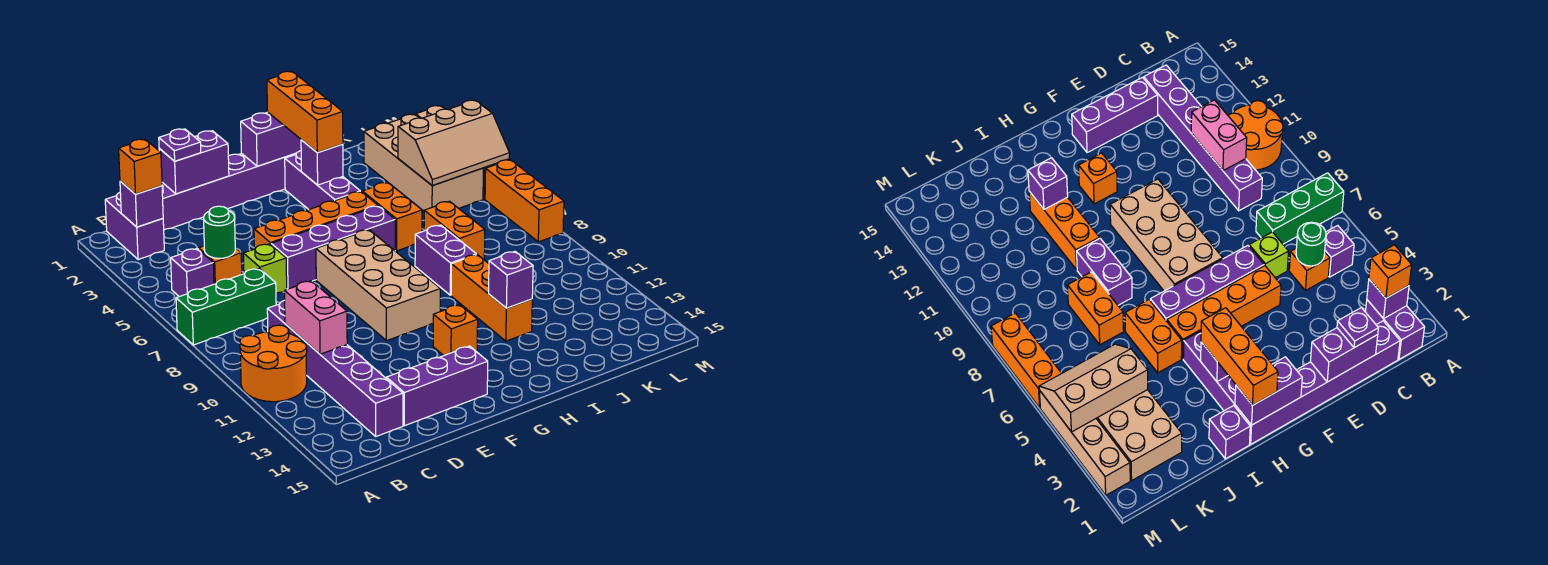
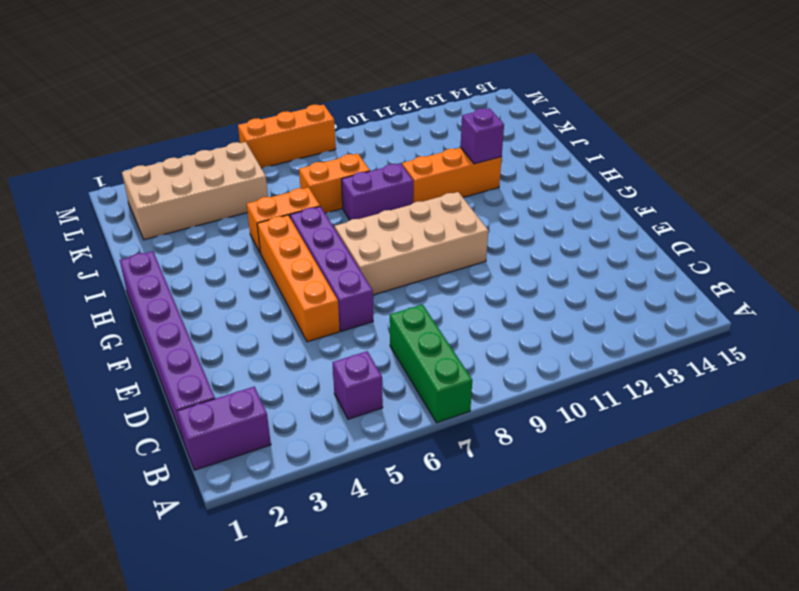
none -> orange 2x2 round brick [240,325,307,402]
none -> orange 1x1 brick [199,246,242,284]
none -> purple 1x6 brick [267,300,403,436]
none -> lime 1x1 brick [243,244,287,293]

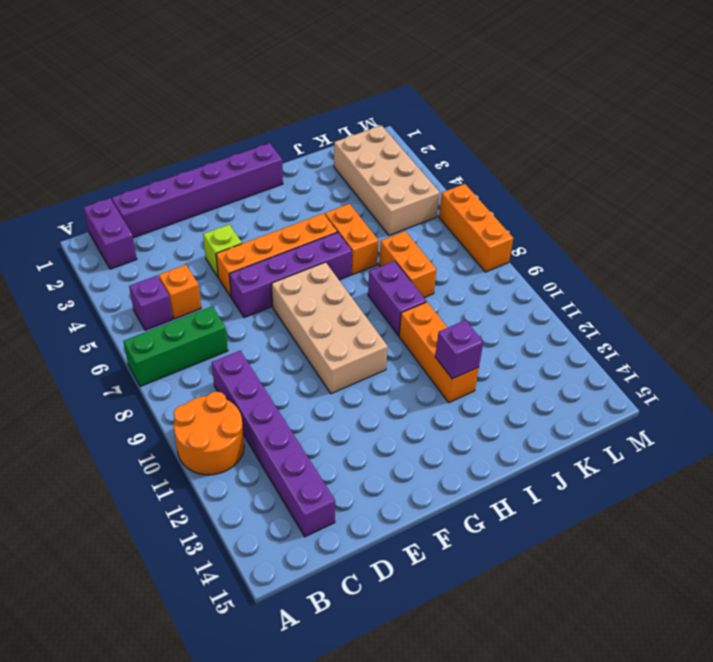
lime 1x1 brick [203,225,242,277] -> lime 1x1 brick moved to [243,244,287,293]
none -> purple 1x3 brick [386,346,488,426]
none -> orange 1x1 brick [433,305,478,356]
none -> purple 1x3 brick [285,151,360,209]
none -> purple 1x1 brick [1209,406,1250,459]

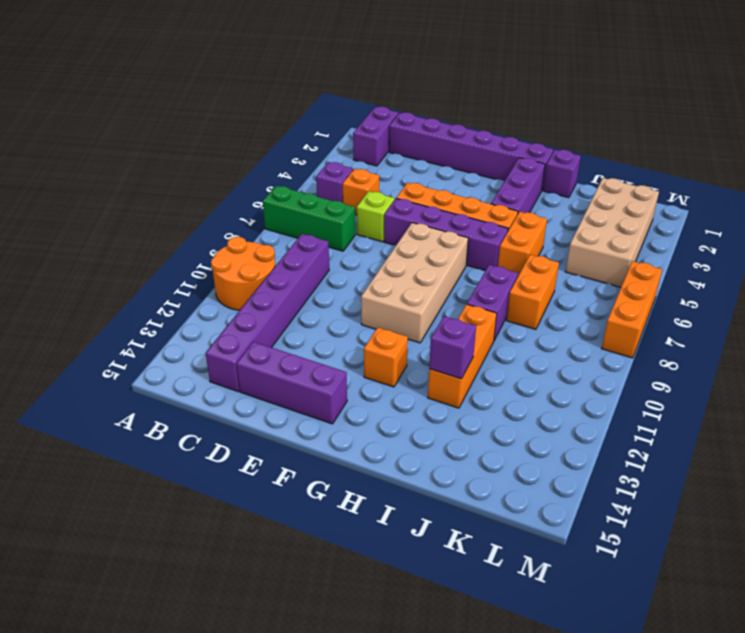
none -> tan 1x4 brick [1039,390,1130,495]
none -> purple 1x1 brick [120,181,163,227]
none -> green 1x1 round brick [204,206,235,258]
none -> pink 1x2 brick [285,281,347,354]

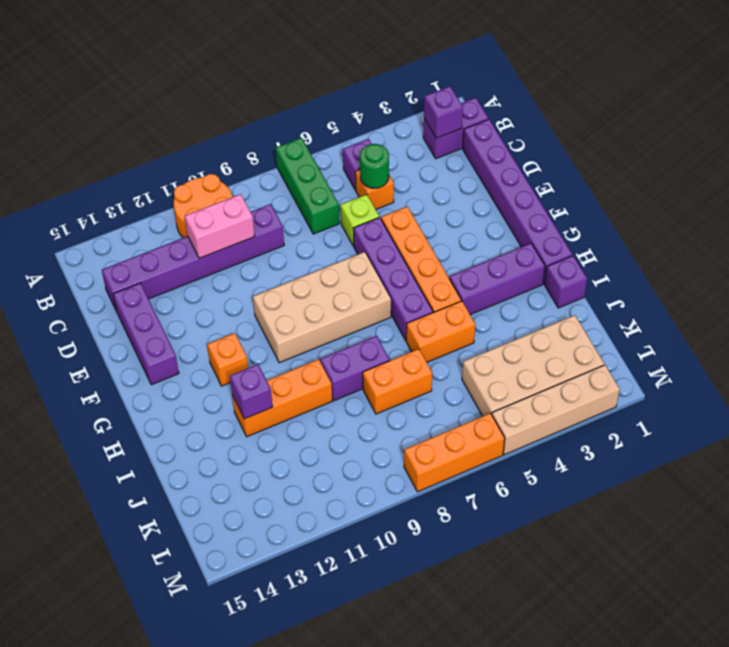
none -> purple 1x2 brick [159,131,229,194]
none -> purple 1x2 brick [241,112,301,166]
none -> purple 1x1 brick [301,140,343,185]
none -> tan 2x3 slope [398,100,510,186]

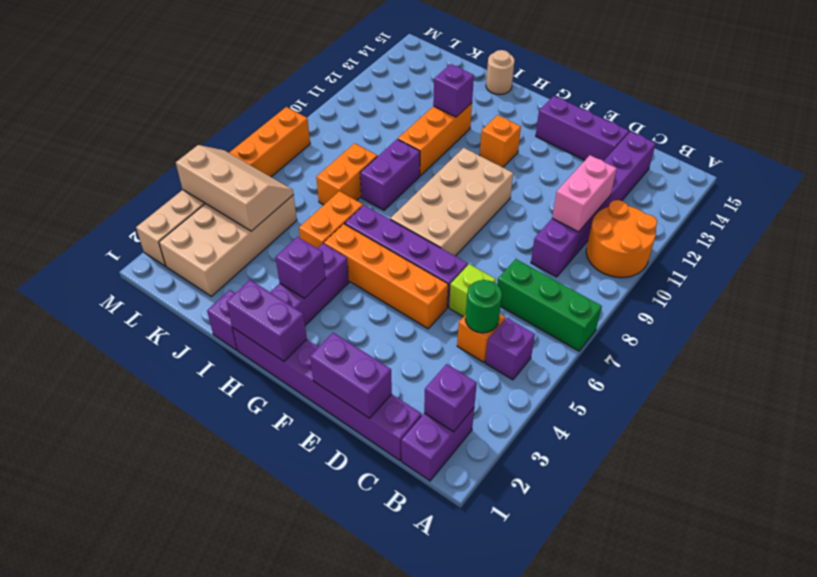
tan 1x1 round brick [486,50,515,95] -> none
none -> orange 1x1 brick [119,139,162,194]
none -> purple 1x1 plate [159,129,201,161]
none -> orange 1x3 brick [267,71,343,153]

